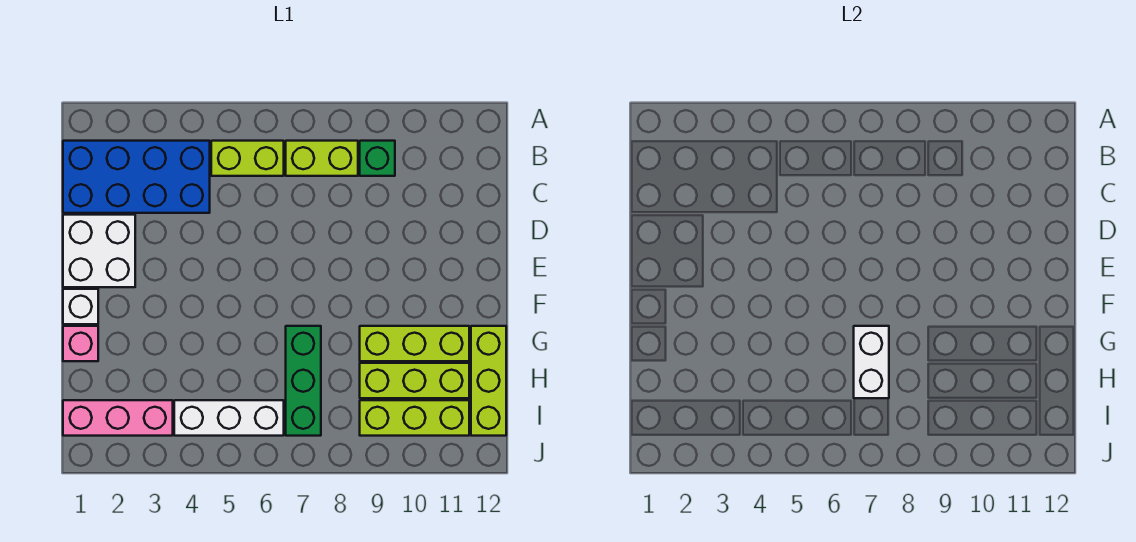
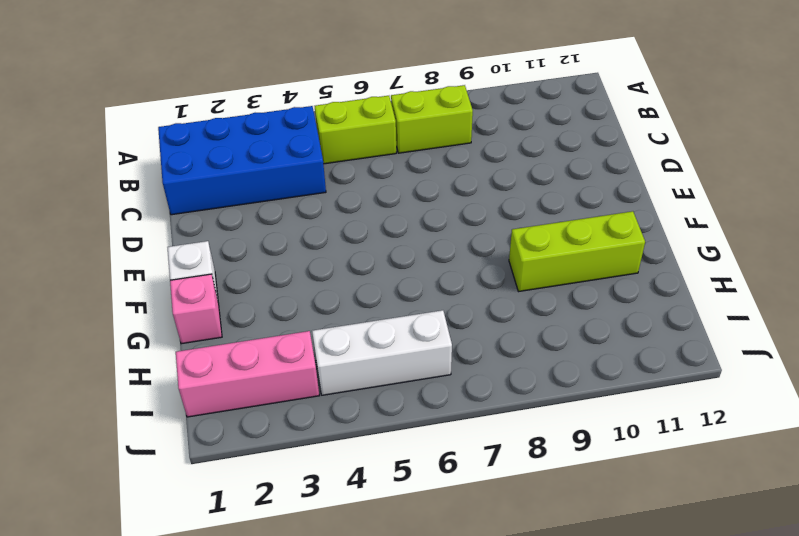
none -> green 1x1 brick [360,141,395,176]
none -> white 2x2 brick [63,215,135,287]
none -> green 1x3 brick [286,326,321,436]

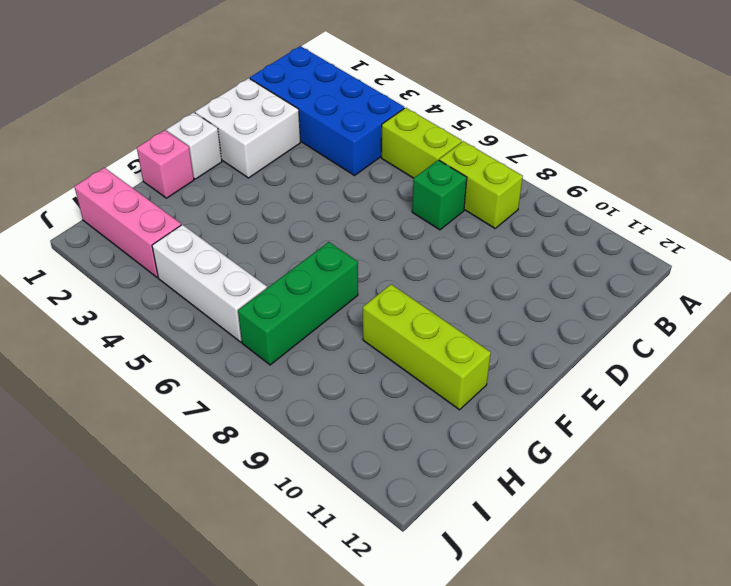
green 1x1 brick [412,160,467,230] -> green 1x1 brick moved to [360,141,395,176]
none -> lime 1x3 brick [471,326,506,436]
none -> lime 1x3 brick [360,363,469,398]
none -> lime 1x3 brick [360,400,469,436]

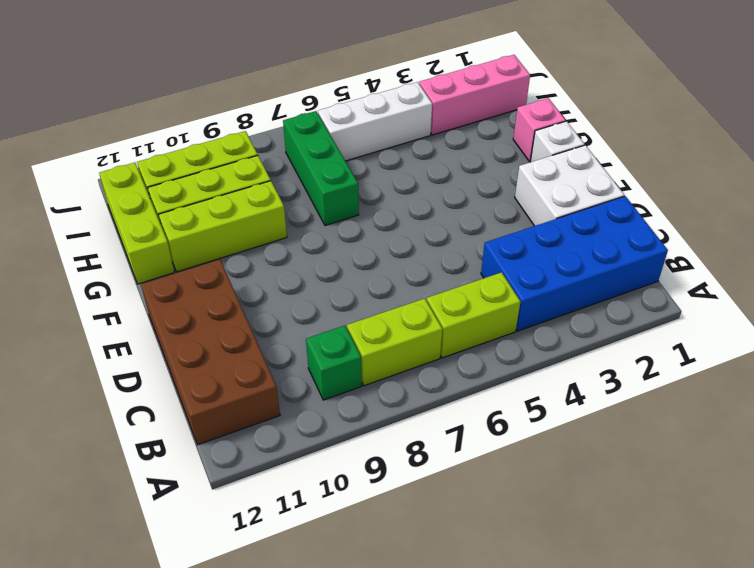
brown 2x4 brick [141,260,280,445] -> none
none -> white 1x2 brick [854,326,889,398]

